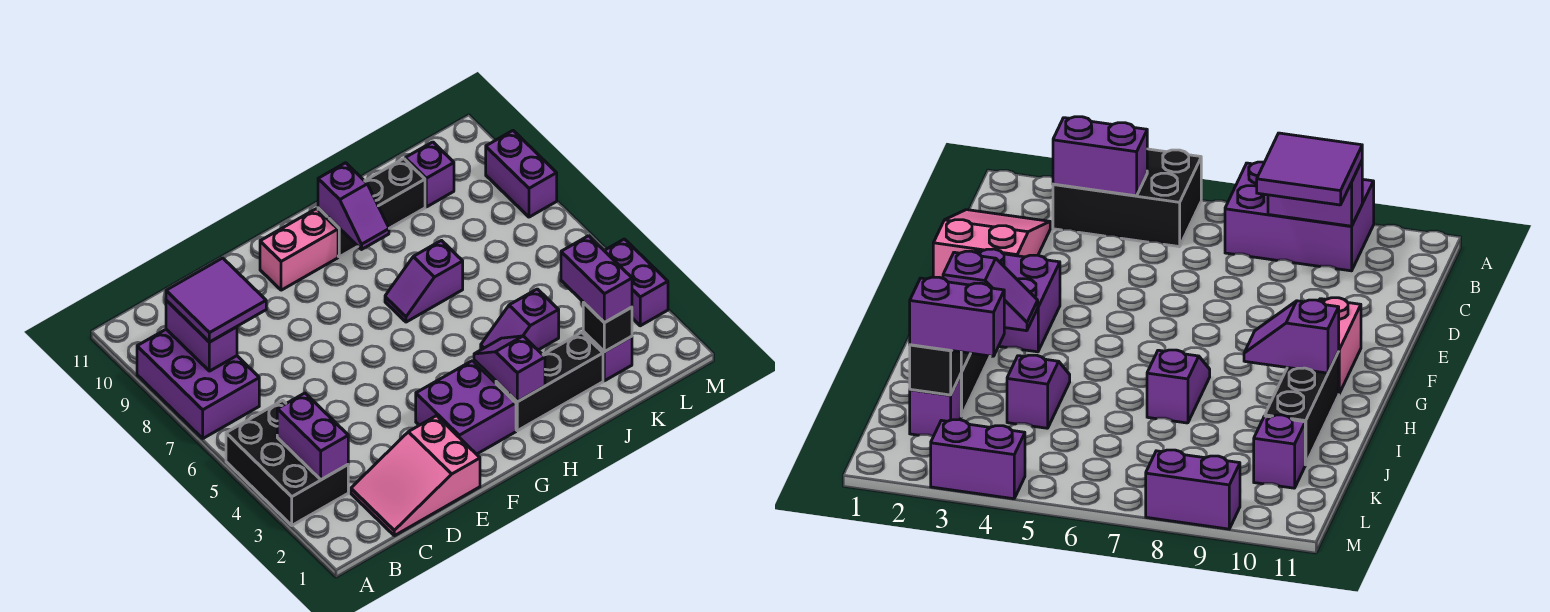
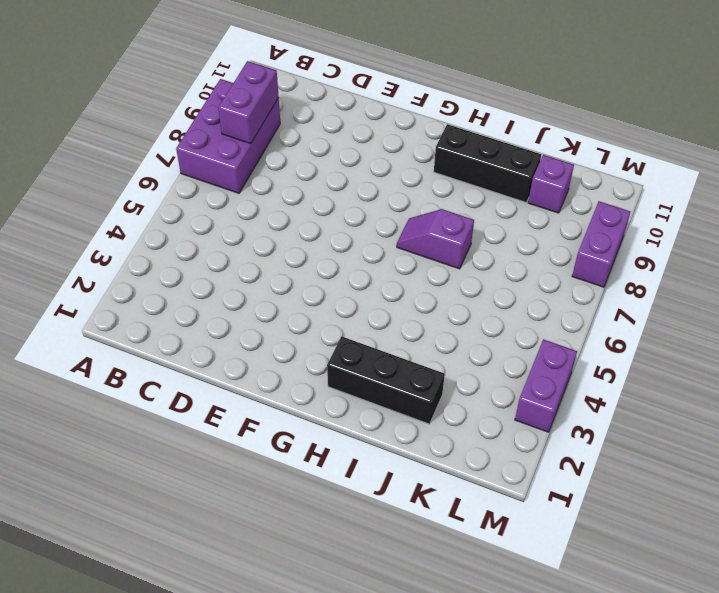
none -> black 2x3 brick [226,400,348,525]
none -> pink 2x3 slope [351,416,480,536]
none -> purple 2x2 brick [416,361,516,454]

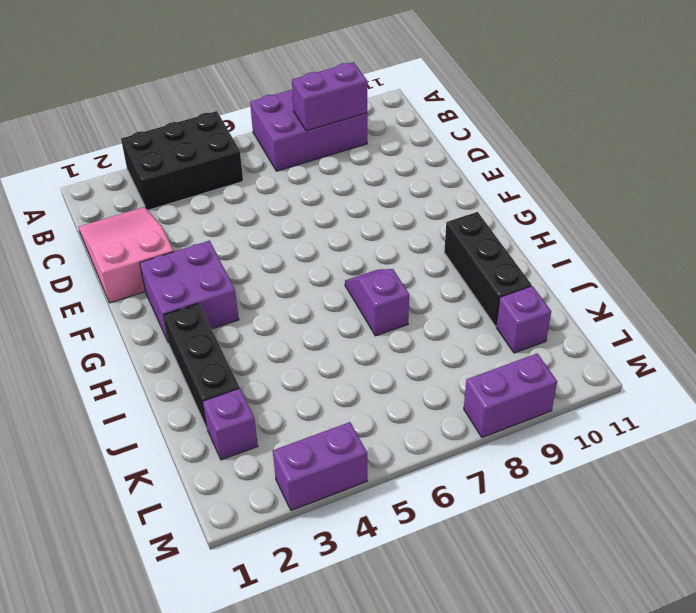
none -> pink 1x2 brick [260,209,338,290]
none -> purple 1x2 slope [481,289,559,350]
none -> purple 1x2 brick [277,393,348,480]

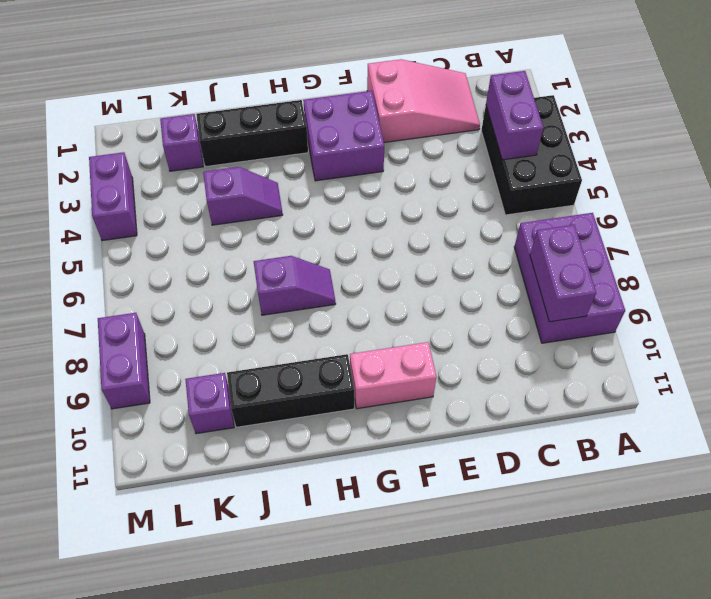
none -> purple 1x2 slope [474,336,545,402]
none -> purple 1x2 slope [318,163,389,249]
none -> black 1x1 brick [583,303,632,352]

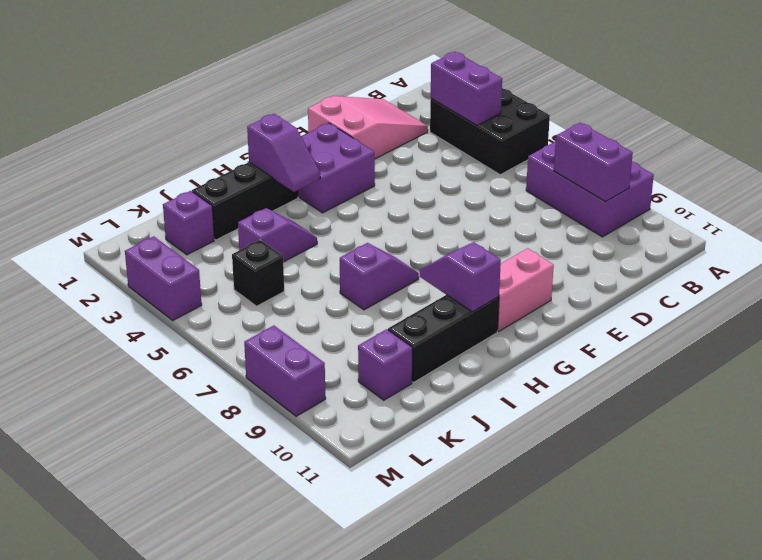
black 1x1 brick [232,240,284,306] -> black 1x1 brick moved to [583,303,632,352]
none -> purple 2x2 tile [166,258,266,342]
none -> purple 1x2 brick [561,236,632,323]

